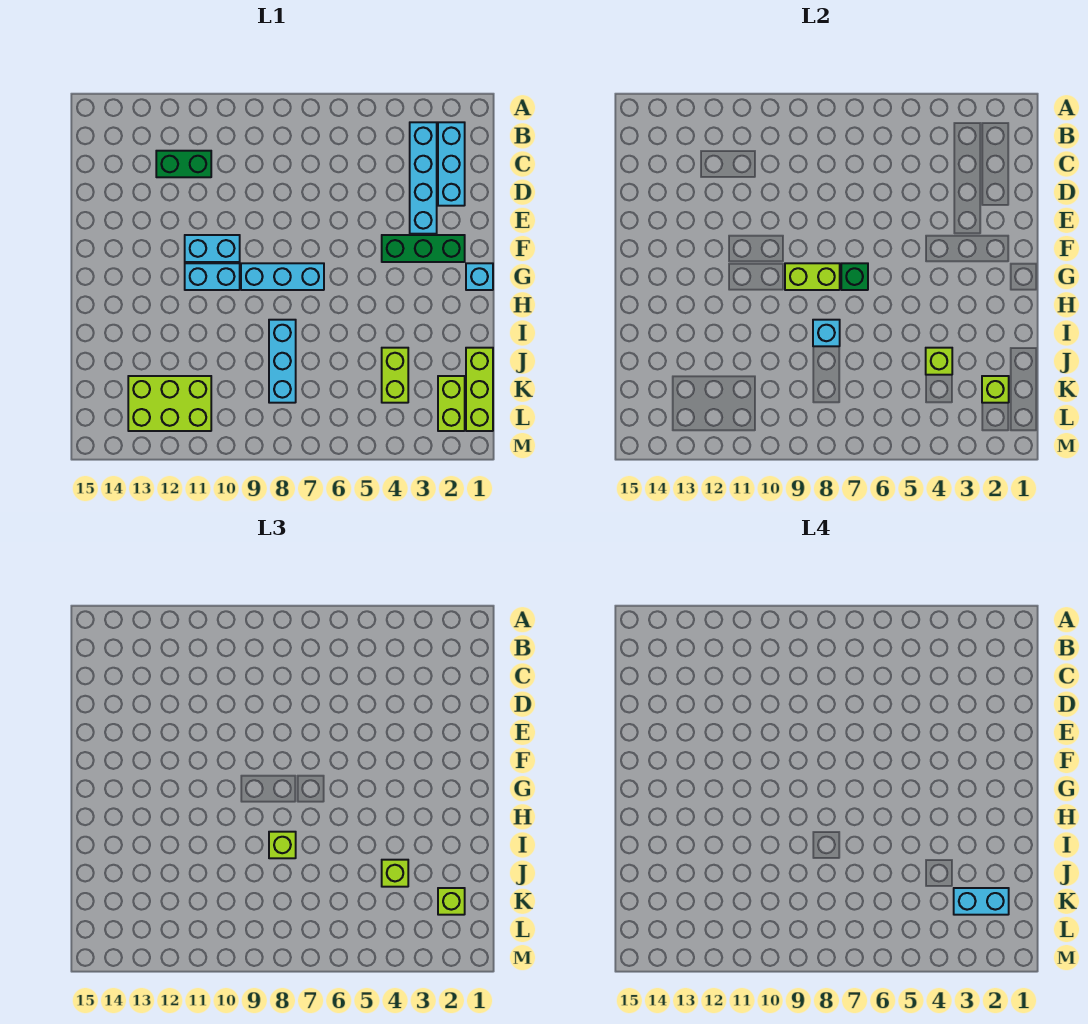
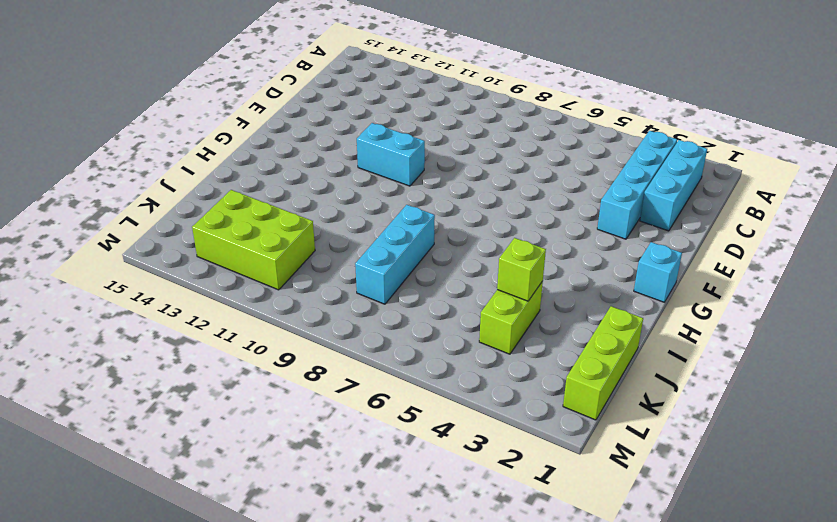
none -> green 1x2 brick [156,151,211,177]
none -> green 1x3 brick [382,235,465,262]
none -> cyan 1x3 brick [241,263,324,290]

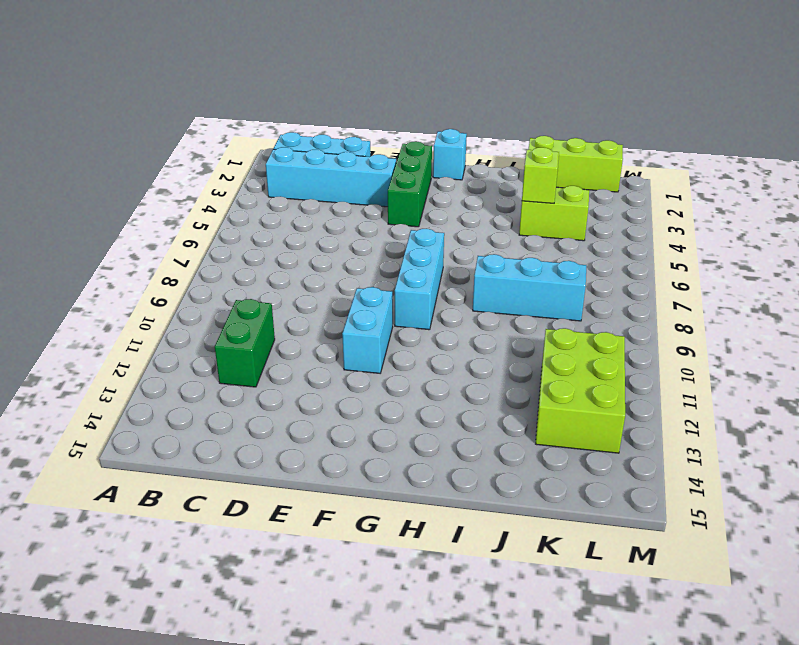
none -> cyan 1x2 brick [185,263,240,290]
none -> lime 1x2 brick [438,376,465,431]
none -> green 1x1 brick [841,263,868,290]

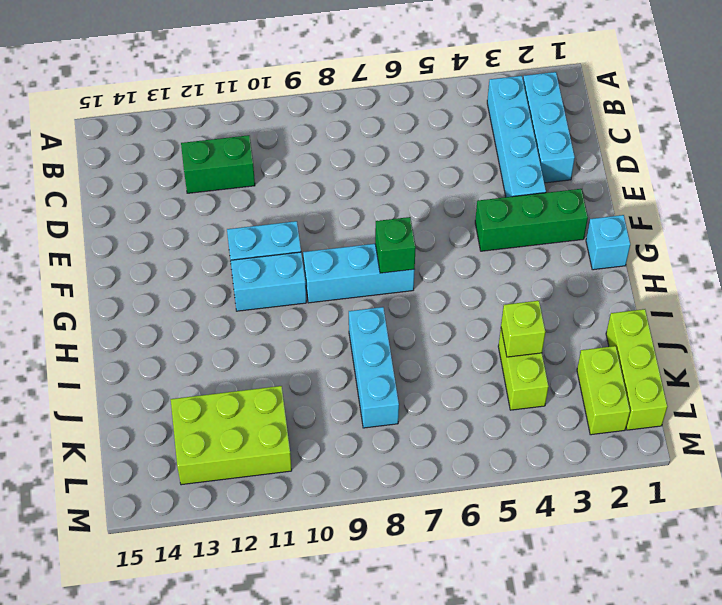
none -> lime 1x2 brick [785,263,840,290]
none -> cyan 1x1 brick [813,320,840,346]
none -> lime 1x1 brick [982,376,1009,403]

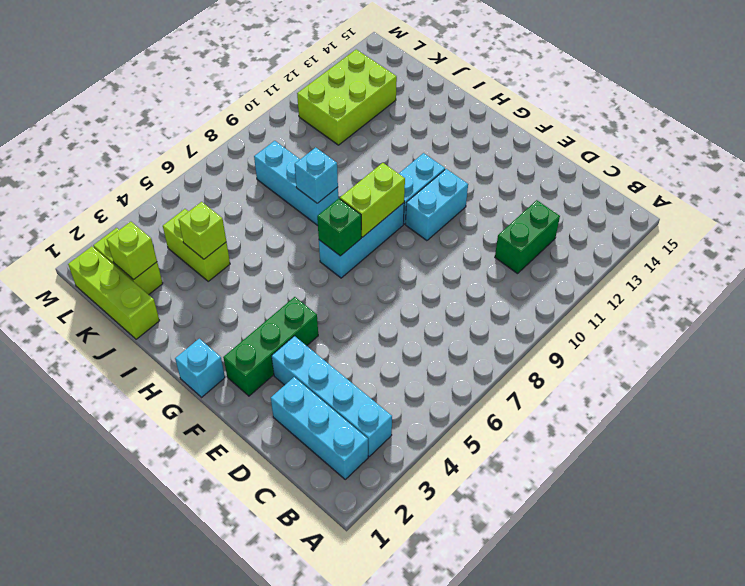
none -> lime 1x1 brick [269,832,296,858]
none -> lime 1x1 brick [382,860,408,887]
none -> lime 1x1 brick [438,888,465,915]

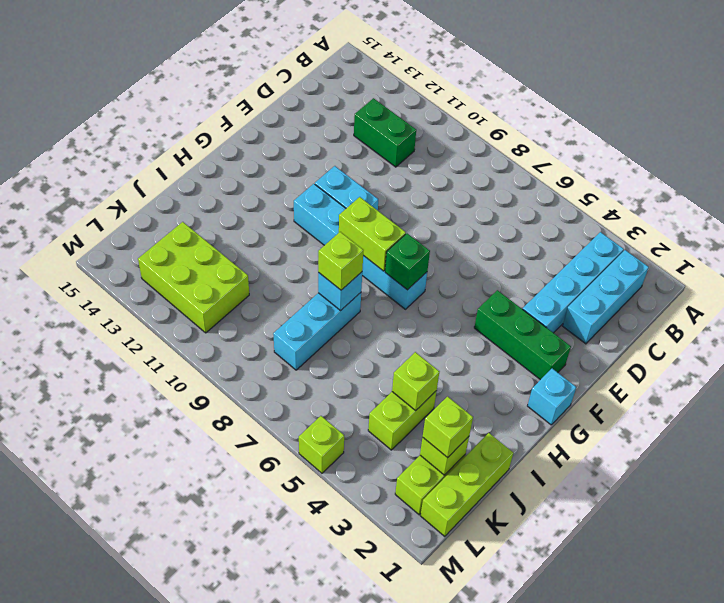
lime 1x1 brick [299,416,344,473] -> lime 1x1 brick moved to [382,860,408,887]
none -> cyan 1x2 brick [954,888,1009,915]

